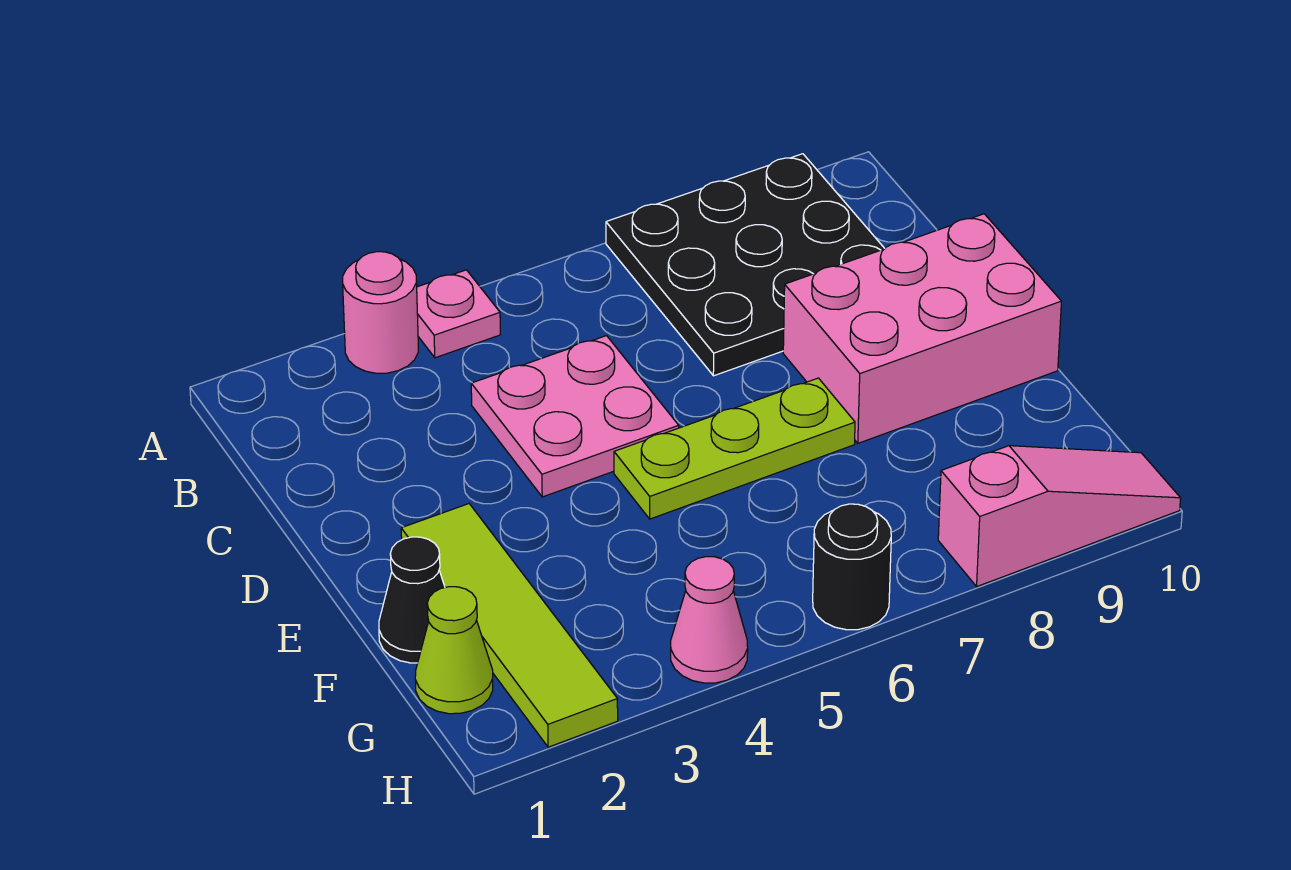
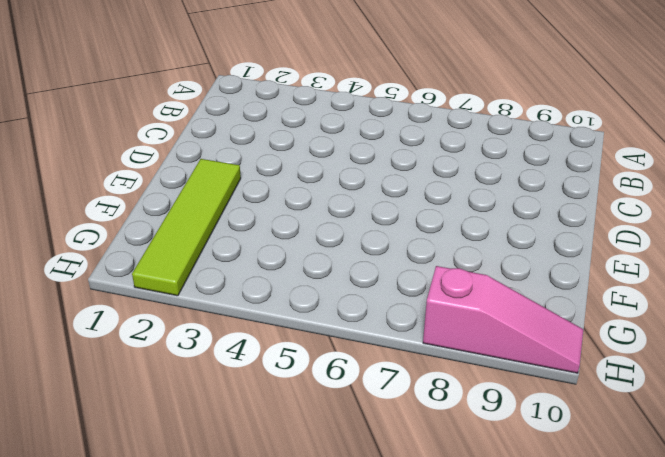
none -> pink 1x1 round brick [343,252,418,373]
none -> pink 1x1 plate [417,270,500,358]
none -> black 3x3 plate [606,154,885,376]

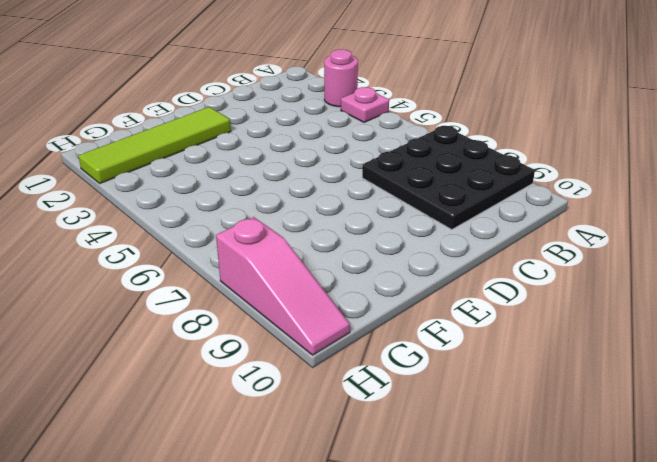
none -> pink 2x2 plate [471,336,679,497]
none -> pink 2x3 brick [783,214,1062,443]
none -> lime 1x3 plate [614,378,855,519]

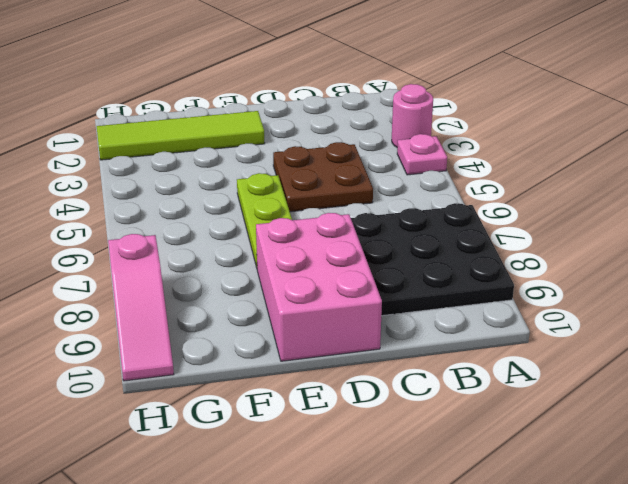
brown 2x2 plate [273,142,373,212] -> pink 2x2 plate [471,336,679,497]
none -> black 1x1 cone [379,537,445,663]
none -> lime 1x1 cone [415,587,493,714]
none -> pink 1x1 cone [671,557,748,683]

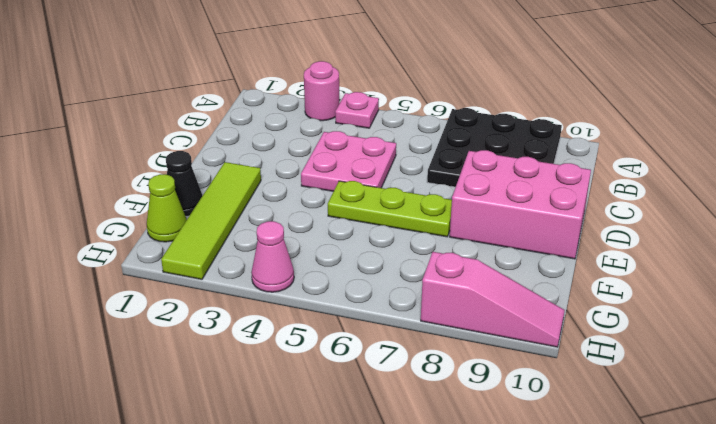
none -> black 1x1 round brick [813,504,891,630]

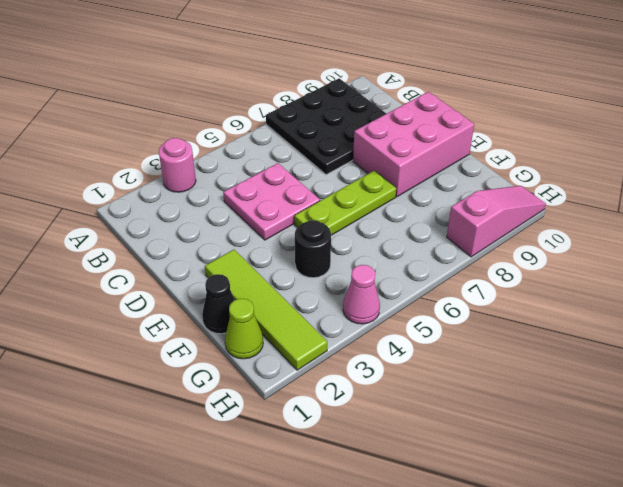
black 1x1 round brick [295,220,331,278] -> black 1x1 round brick moved to [813,504,891,630]
none -> pink 1x1 plate [417,270,500,358]

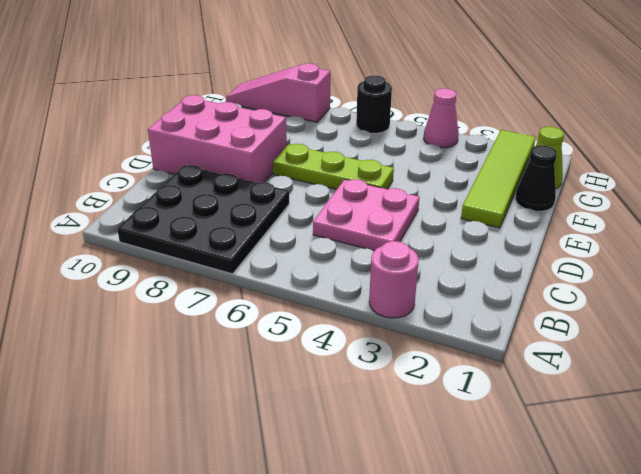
none -> pink 1x1 plate [417,270,500,358]

